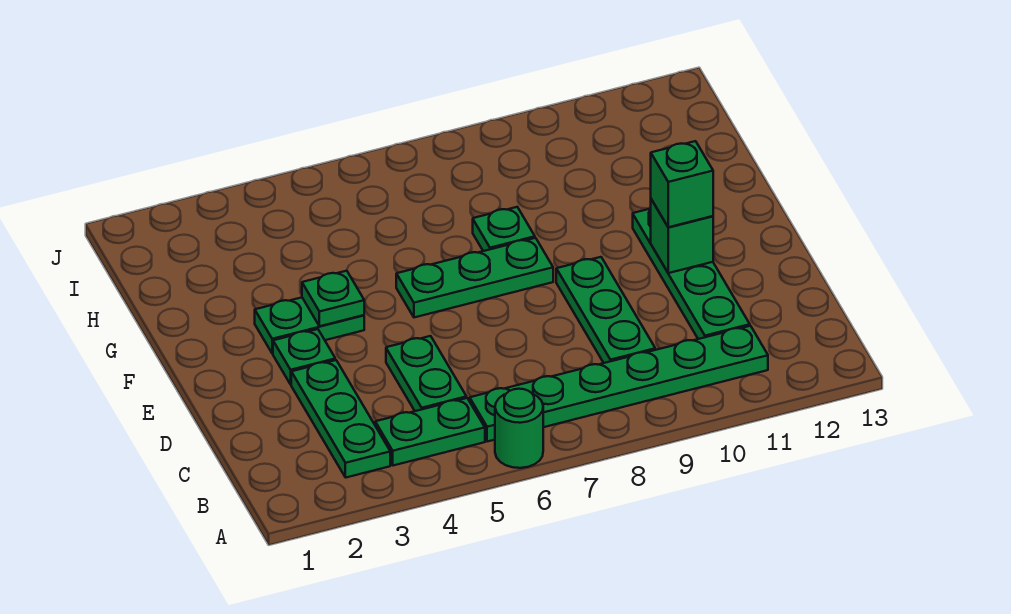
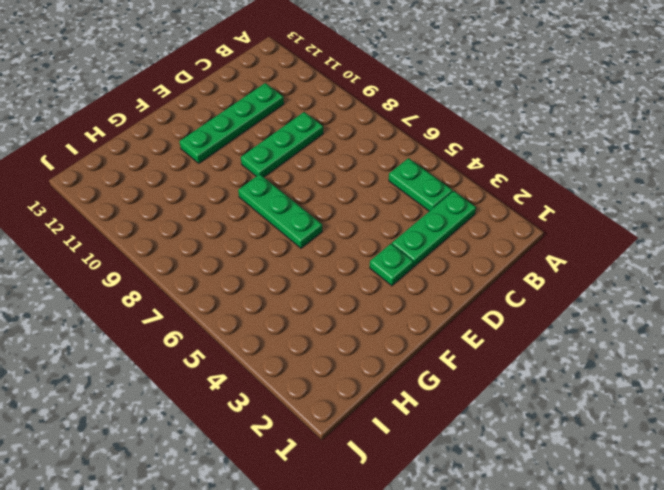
none -> green 1x1 round brick [495,389,543,468]
none -> green 1x6 plate [470,326,768,442]
none -> green 1x2 plate [386,336,467,411]

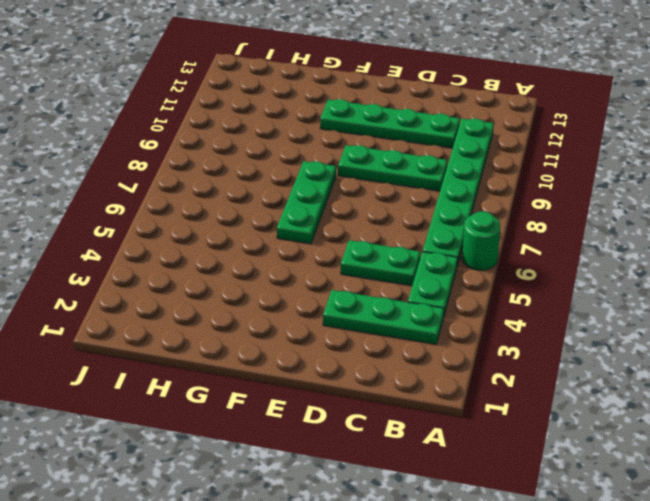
none -> green 1x1 plate [273,329,335,384]
none -> green 1x2 plate [255,297,364,354]
none -> green 1x1 plate [473,207,535,251]

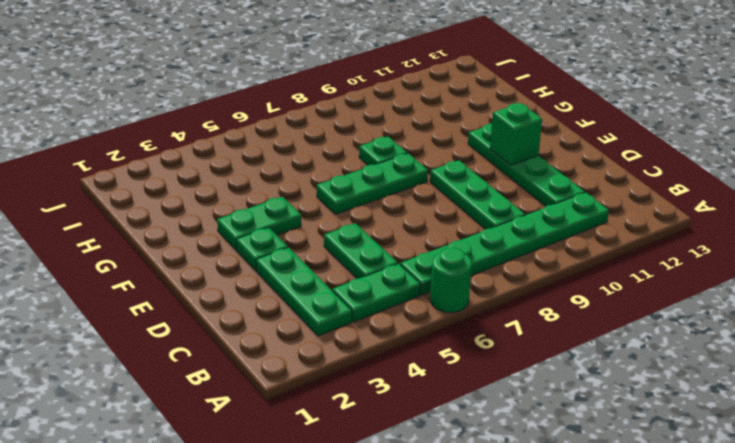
none -> green 1x1 plate [302,271,364,326]
none -> green 1x1 brick [651,141,713,227]

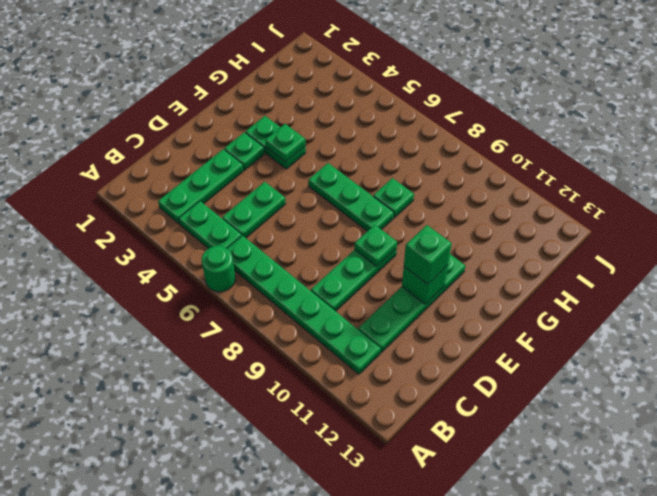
green 1x1 plate [354,225,397,266] -> none

